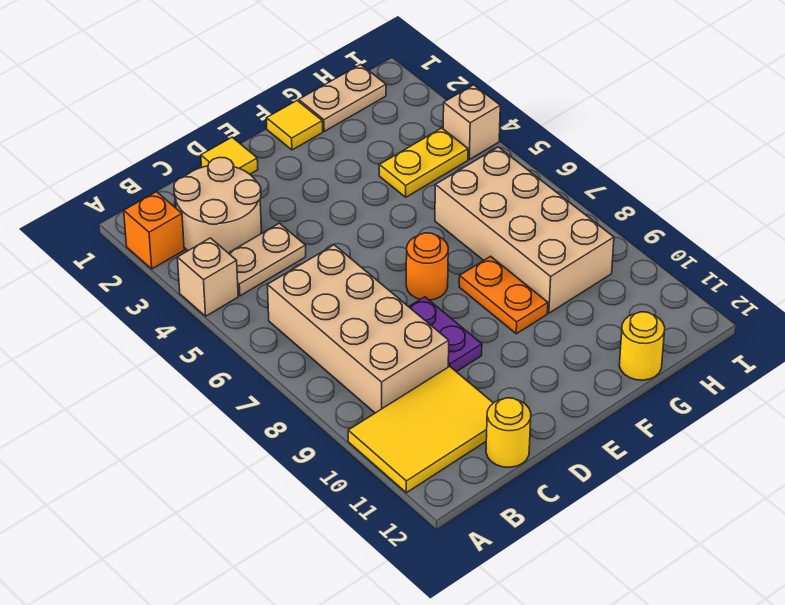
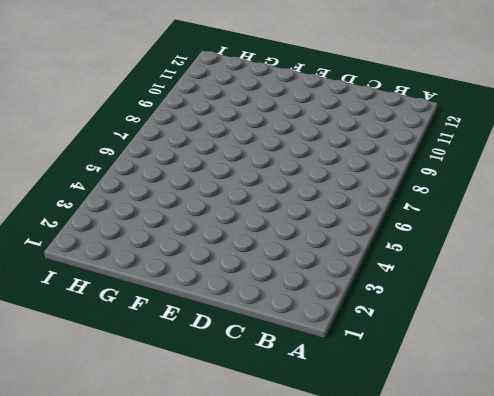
none -> orange 1x1 brick [124,192,184,269]
none -> tan 1x1 brick [177,238,238,316]
none -> yellow 2x3 tile [348,366,493,493]

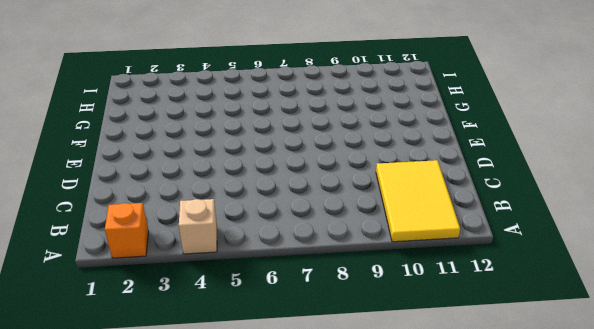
none -> tan 2x2 round brick [174,158,261,253]
none -> tan 1x2 plate [229,223,306,296]
none -> tan 2x4 brick [268,245,449,413]

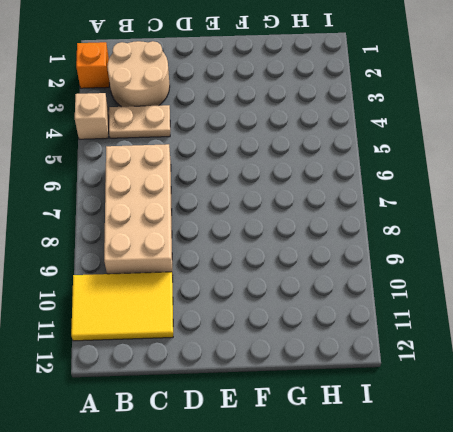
none -> yellow 1x1 round brick [486,398,531,467]
none -> yellow 1x1 tile [201,137,258,174]
none -> purple 1x2 plate [409,297,482,372]

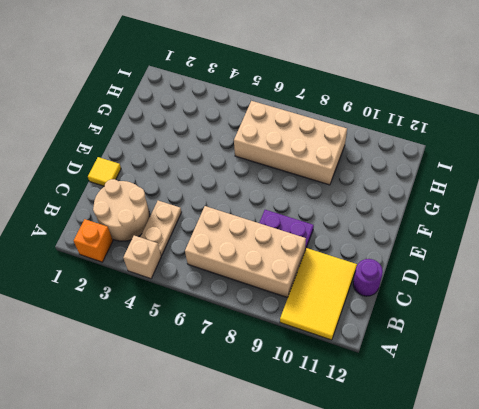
purple 1x1 round brick [353,259,383,296] -> yellow 1x1 round brick [486,398,531,467]
none -> orange 1x1 round brick [406,233,448,300]
none -> yellow 1x1 tile [266,101,323,150]
none -> orange 1x2 plate [459,256,548,334]

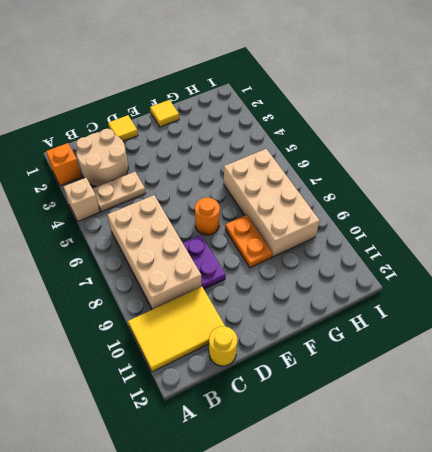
none -> tan 1x2 plate [299,64,386,131]
none -> yellow 1x2 plate [379,128,468,197]
none -> yellow 1x1 round brick [619,312,665,380]

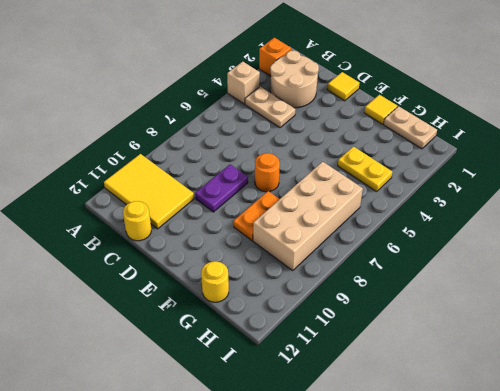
none -> tan 2x4 brick [268,245,449,413]
none -> tan 1x1 brick [443,85,500,159]

